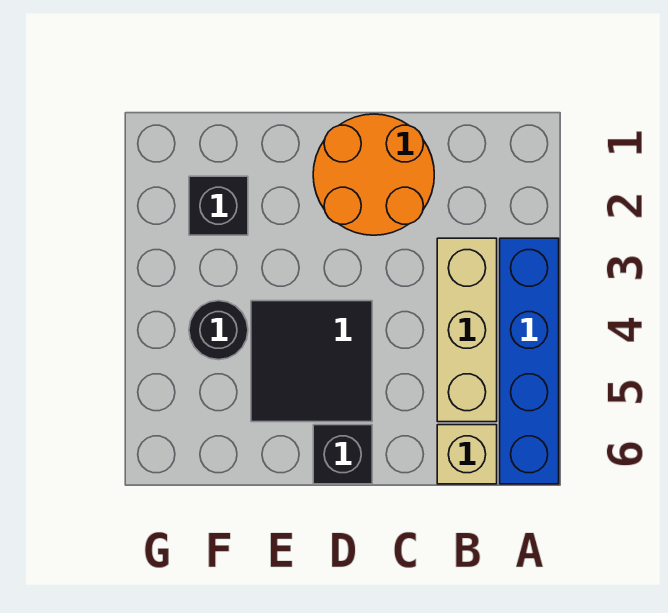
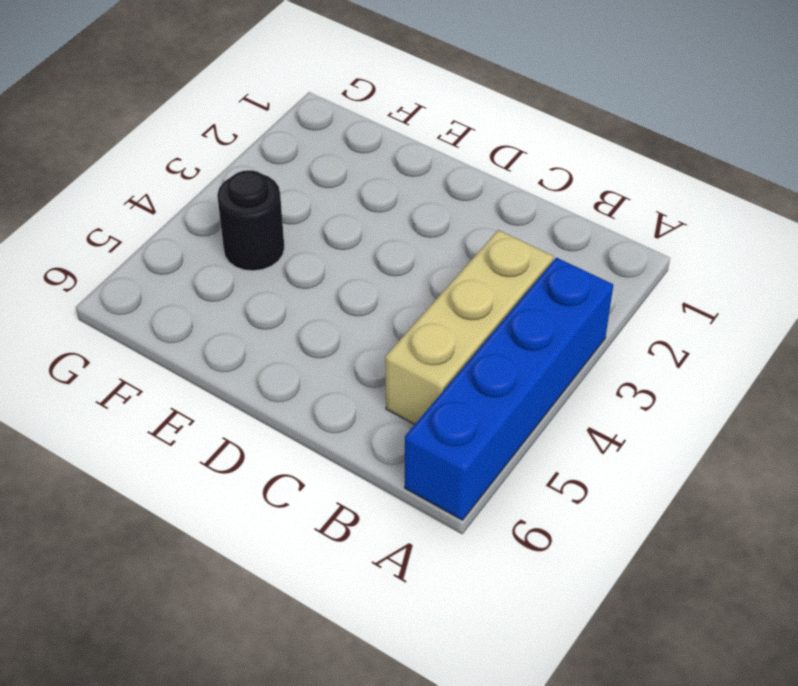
none -> tan 1x1 brick [437,425,497,484]
none -> orange 2x2 round brick [313,114,434,235]

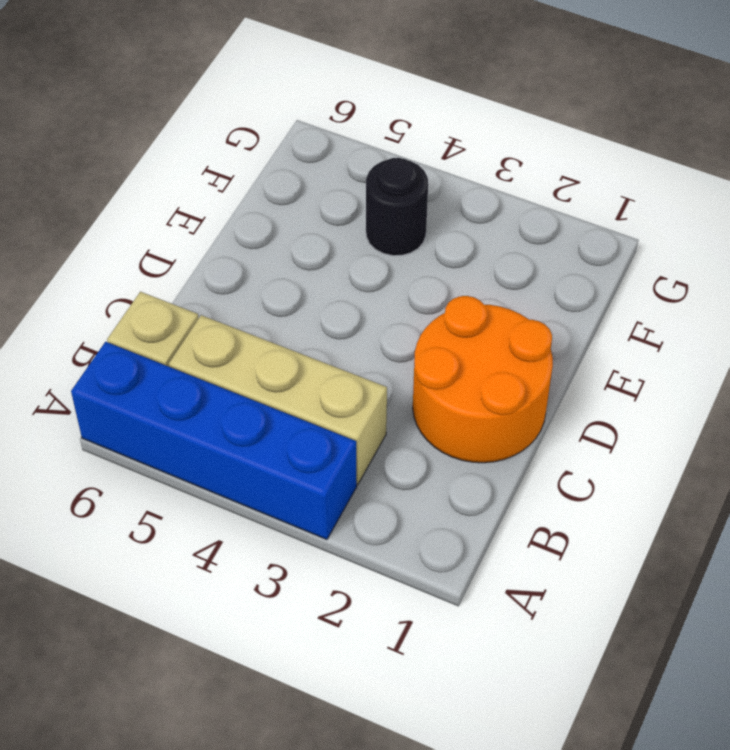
none -> black 2x2 tile [251,301,372,422]
none -> black 1x1 brick [313,425,372,484]

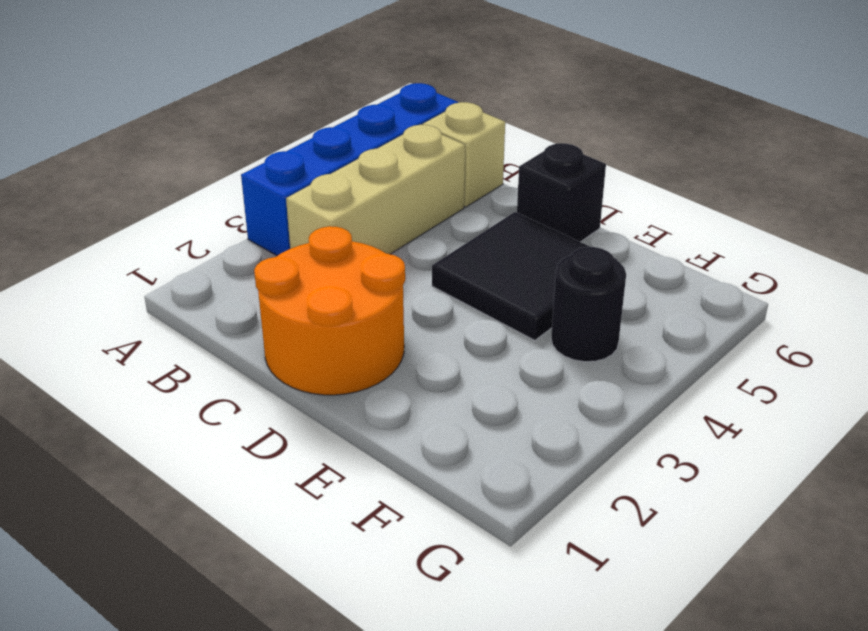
none -> black 1x1 brick [189,176,248,235]

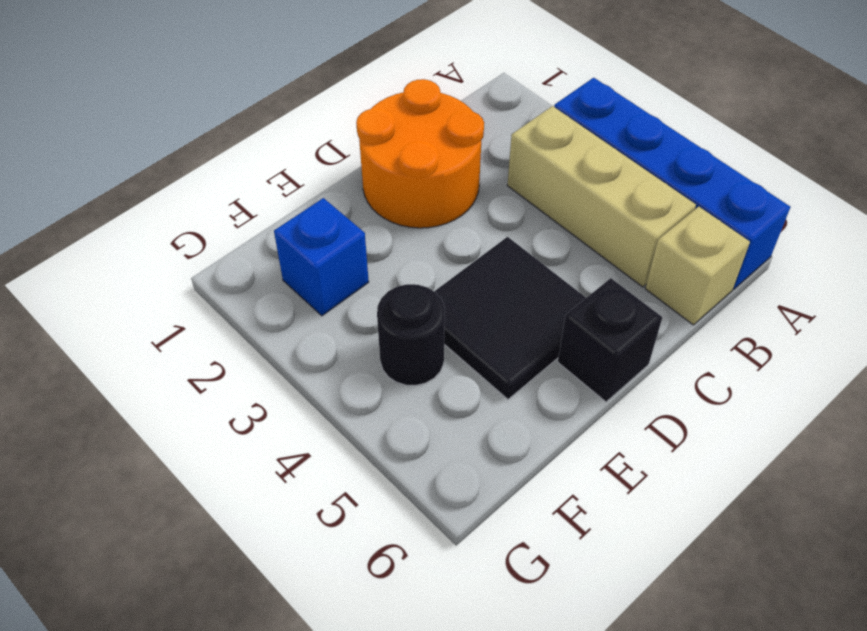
blue 1x1 brick [274,198,369,316] -> black 1x1 brick [189,176,248,235]

